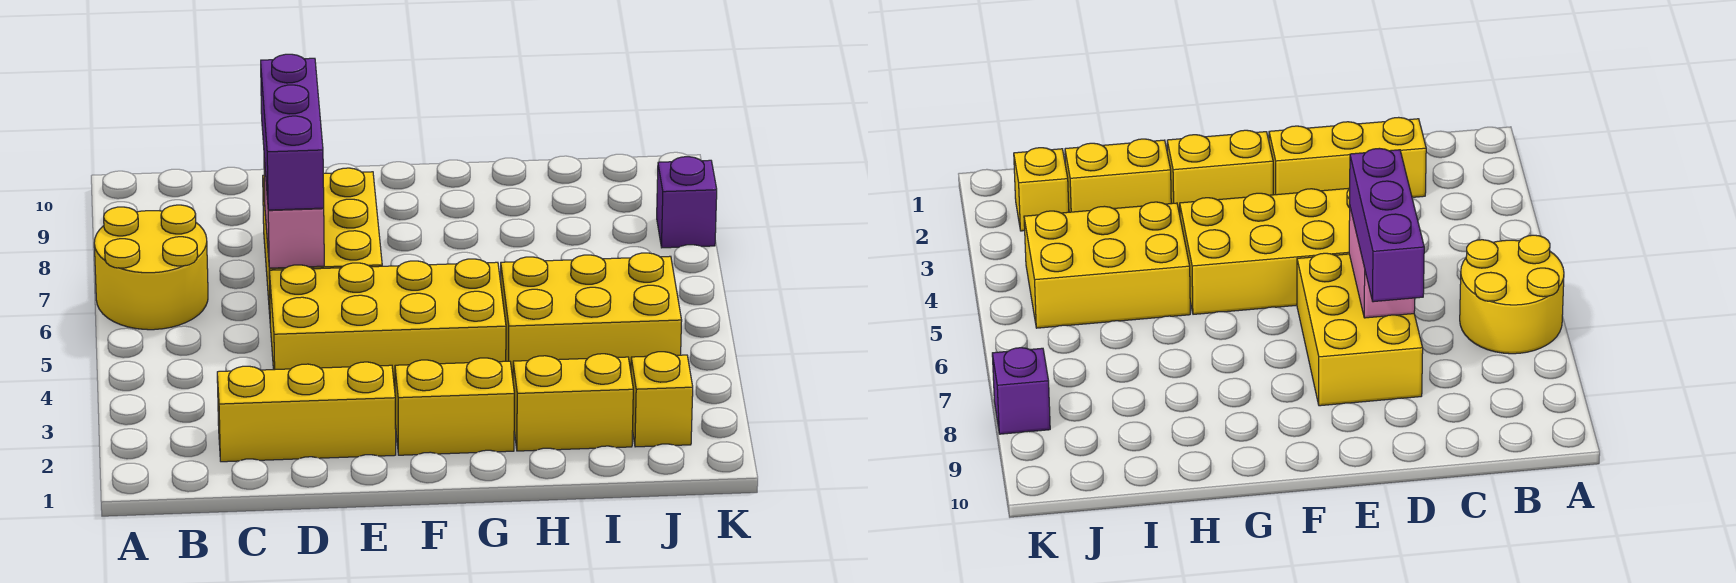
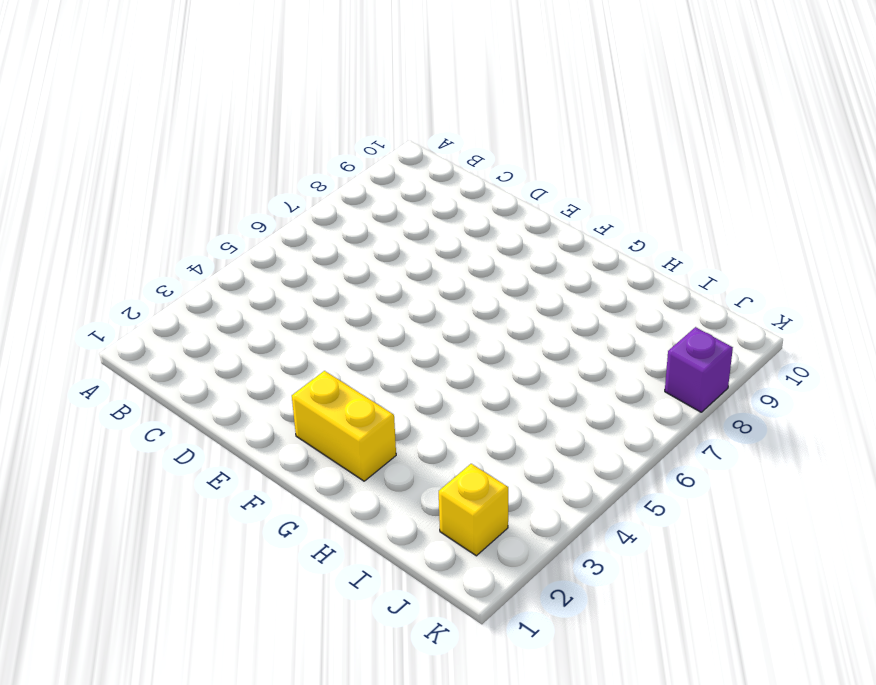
none -> yellow 2x2 round brick [94,205,208,330]
none -> yellow 1x3 brick [217,362,396,462]

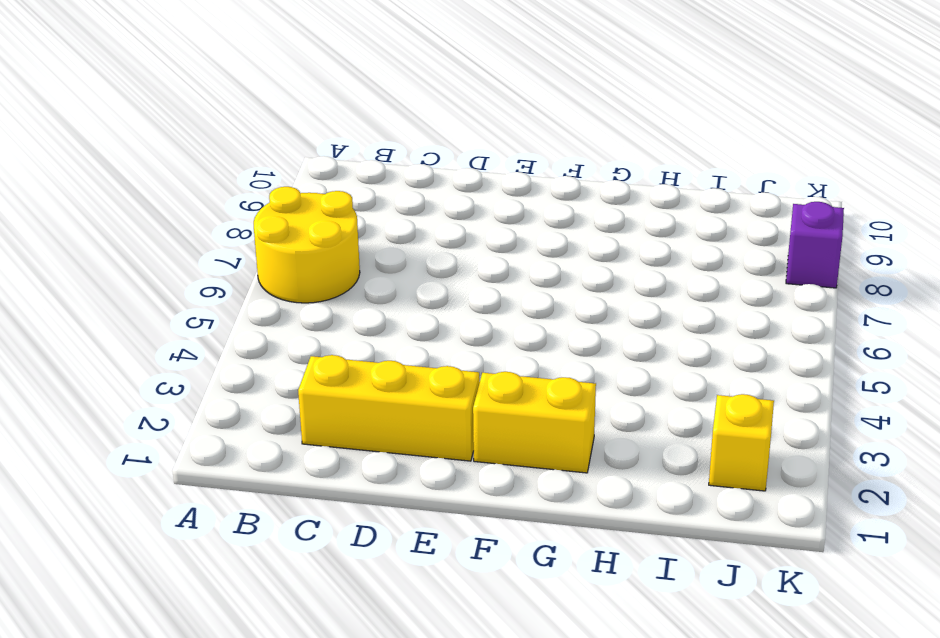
none -> yellow 2x4 brick [269,259,506,387]
none -> yellow 2x3 brick [263,168,382,314]

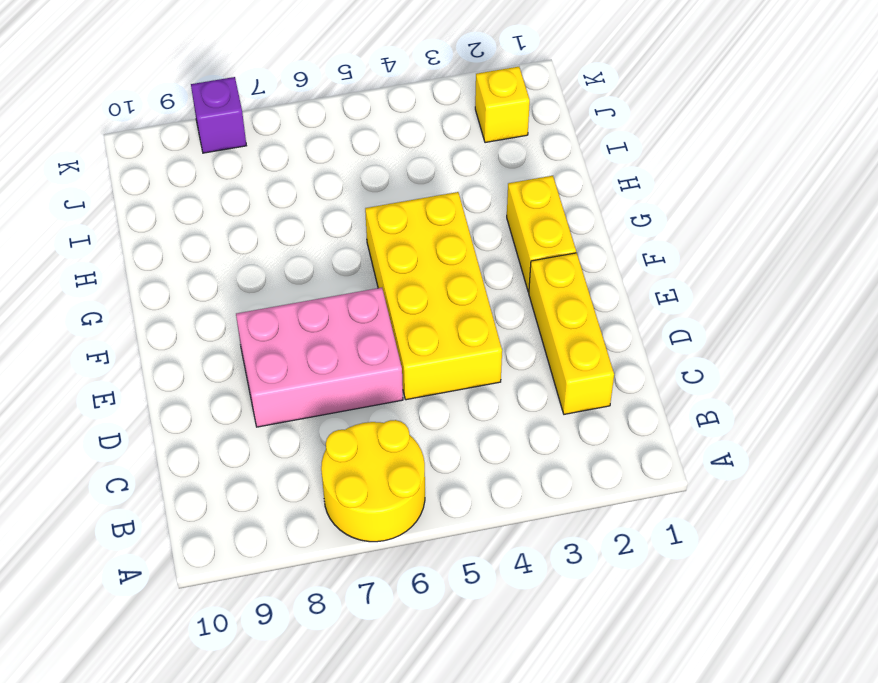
pink 2x3 brick [236,288,403,427] -> yellow 2x3 brick [263,168,382,314]
none -> yellow 1x2 brick [513,354,633,451]
none -> yellow 2x3 brick [501,253,682,378]

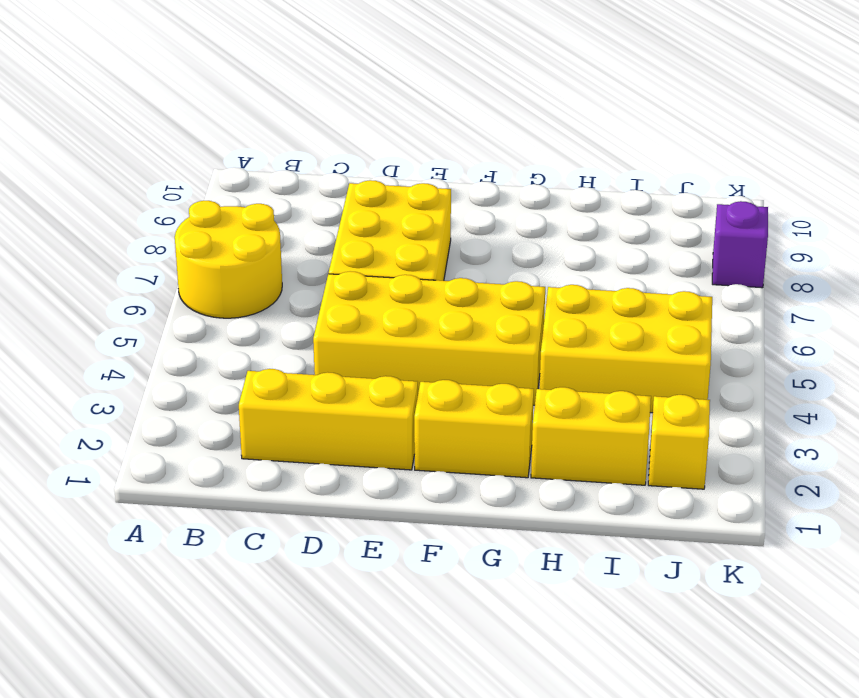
none -> pink 1x2 brick [264,158,324,268]
none -> purple 1x3 brick [261,54,324,210]

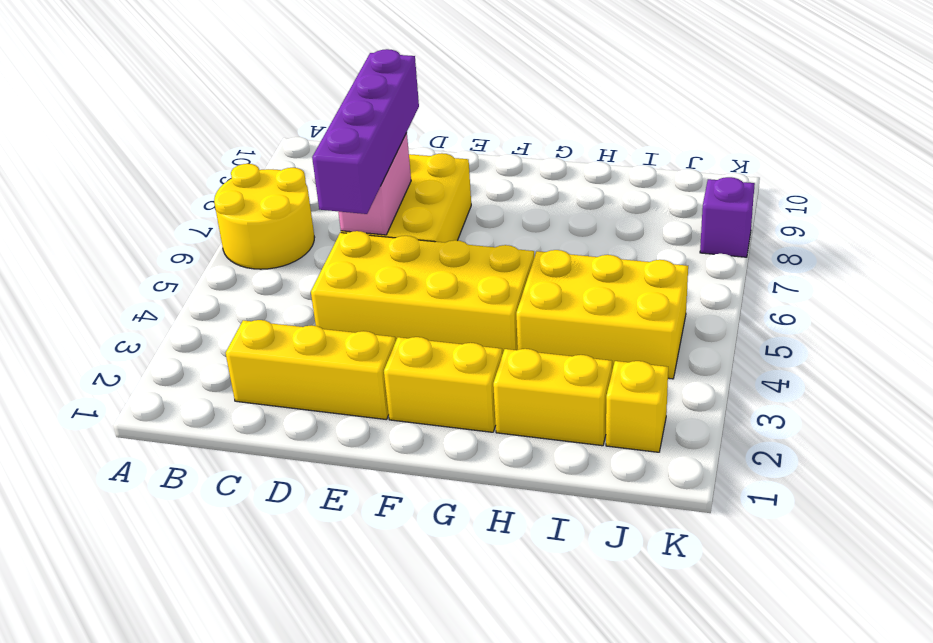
purple 1x4 brick [312,49,419,214] -> purple 1x3 brick [261,54,324,210]

